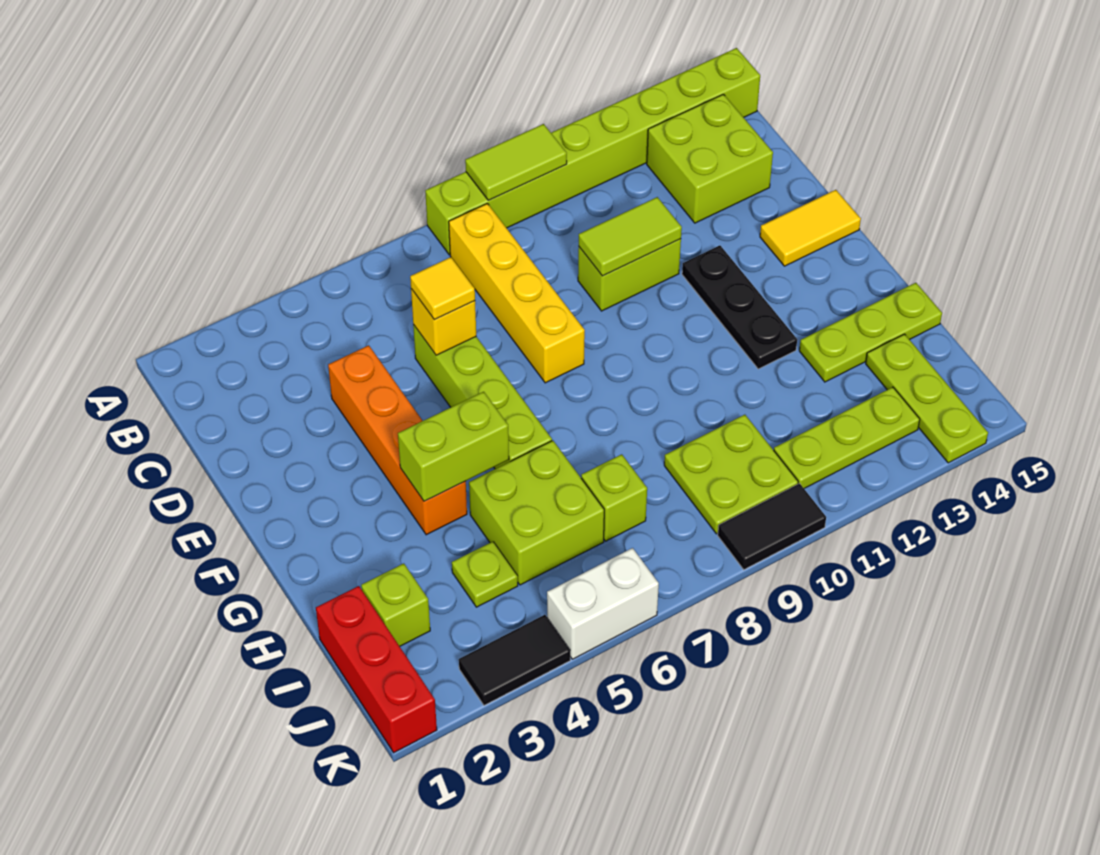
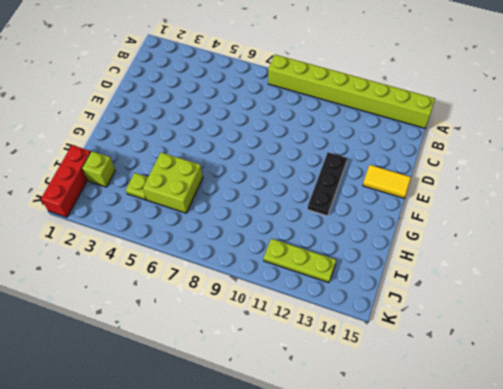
none -> yellow 1x4 brick [449,203,585,383]
none -> lime 2x2 brick [647,94,773,223]
none -> orange 1x4 brick [328,345,467,535]

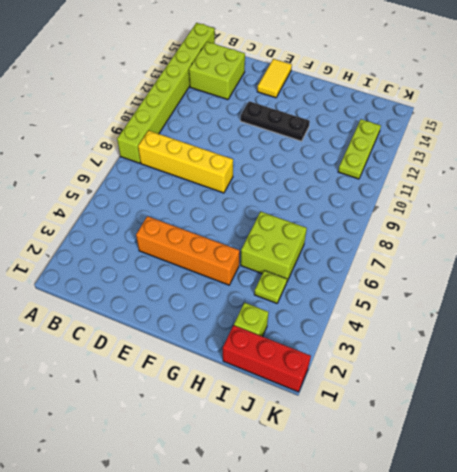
none -> lime 1x4 brick [413,325,552,469]
none -> lime 1x2 brick [578,239,681,311]
none -> lime 1x3 plate [799,283,942,382]

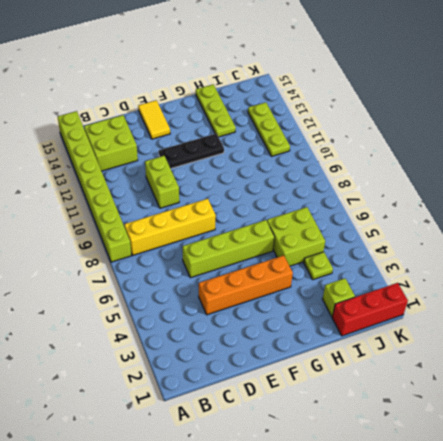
none -> lime 1x1 brick [581,454,647,541]
none -> lime 2x2 plate [664,415,798,534]
none -> lime 1x3 plate [866,334,988,463]

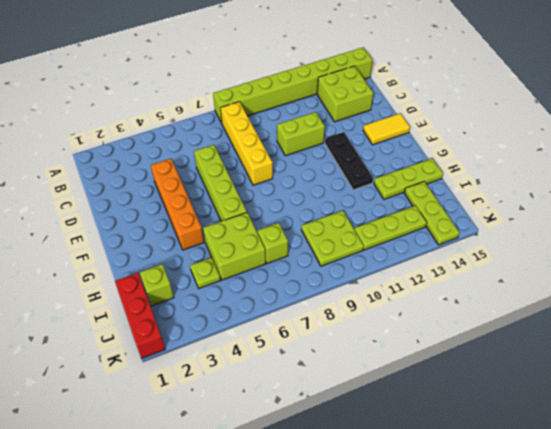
none -> black 1x2 tile [459,615,570,705]
none -> white 1x2 brick [547,548,659,659]
none -> black 1x2 tile [718,483,826,570]

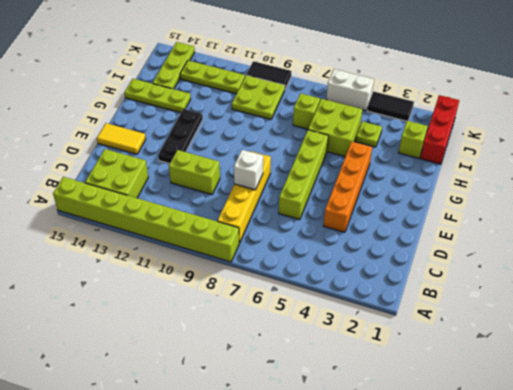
white 1x1 brick [234,150,263,190] -> none
none -> lime 1x2 tile [465,124,567,200]
none -> yellow 1x1 brick [411,289,476,355]
none -> lime 1x2 tile [579,197,682,276]

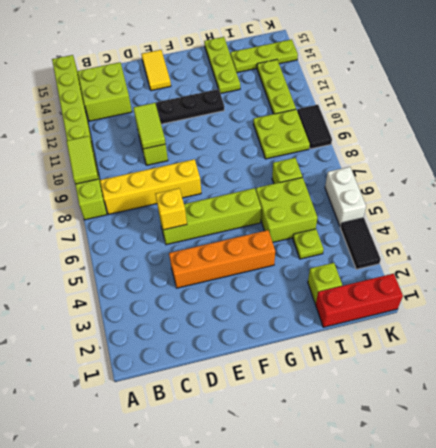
none -> lime 1x2 brick [398,392,509,501]
none -> yellow 1x1 tile [410,257,475,320]

